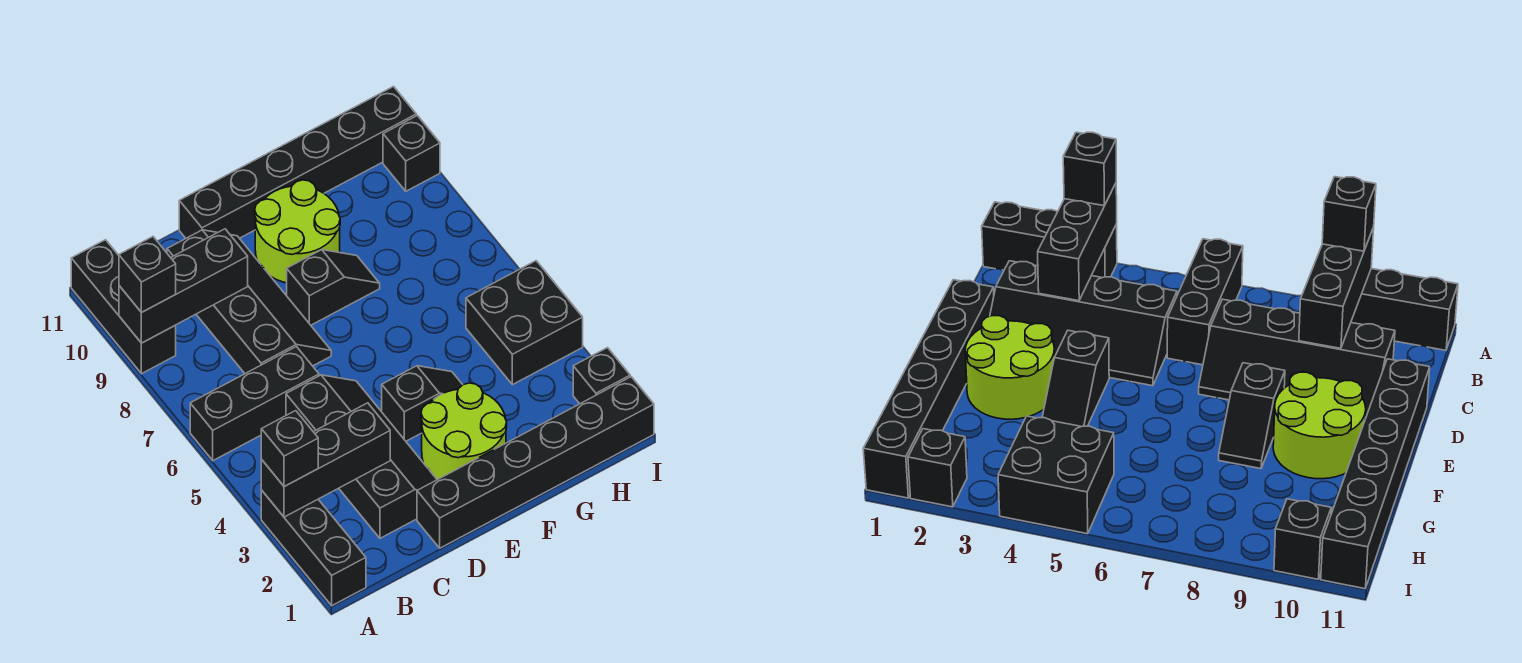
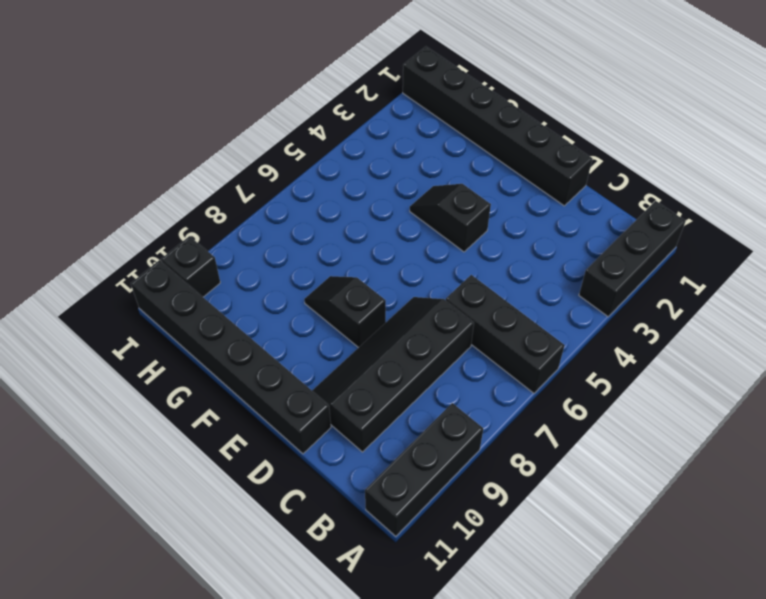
none -> black 2x4 slope [286,375,437,538]
none -> lime 2x2 round brick [421,383,507,480]
none -> lime 2x2 round brick [255,180,340,283]

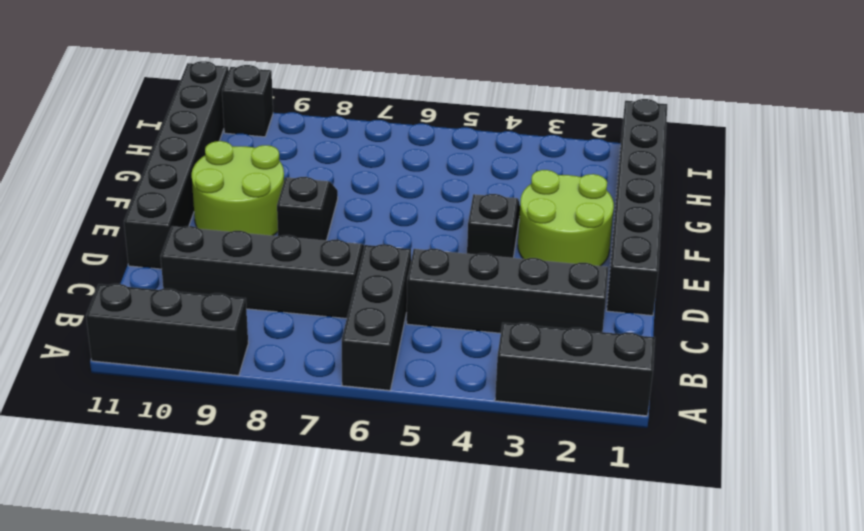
none -> black 2x2 brick [466,261,583,385]
none -> black 1x1 brick [573,348,630,404]
none -> black 1x3 brick [261,403,390,517]

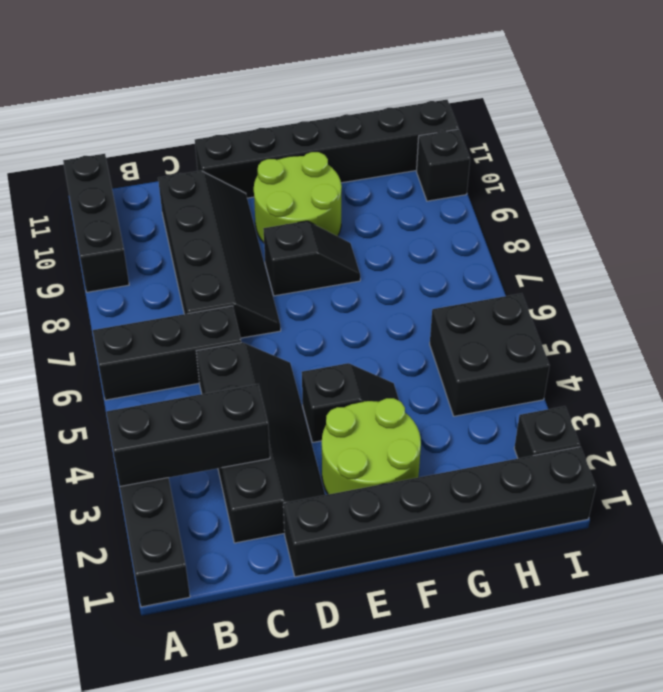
none -> black 1x3 brick [119,229,248,343]
none -> black 1x1 brick [261,411,318,487]
none -> black 1x1 brick [119,237,176,313]

